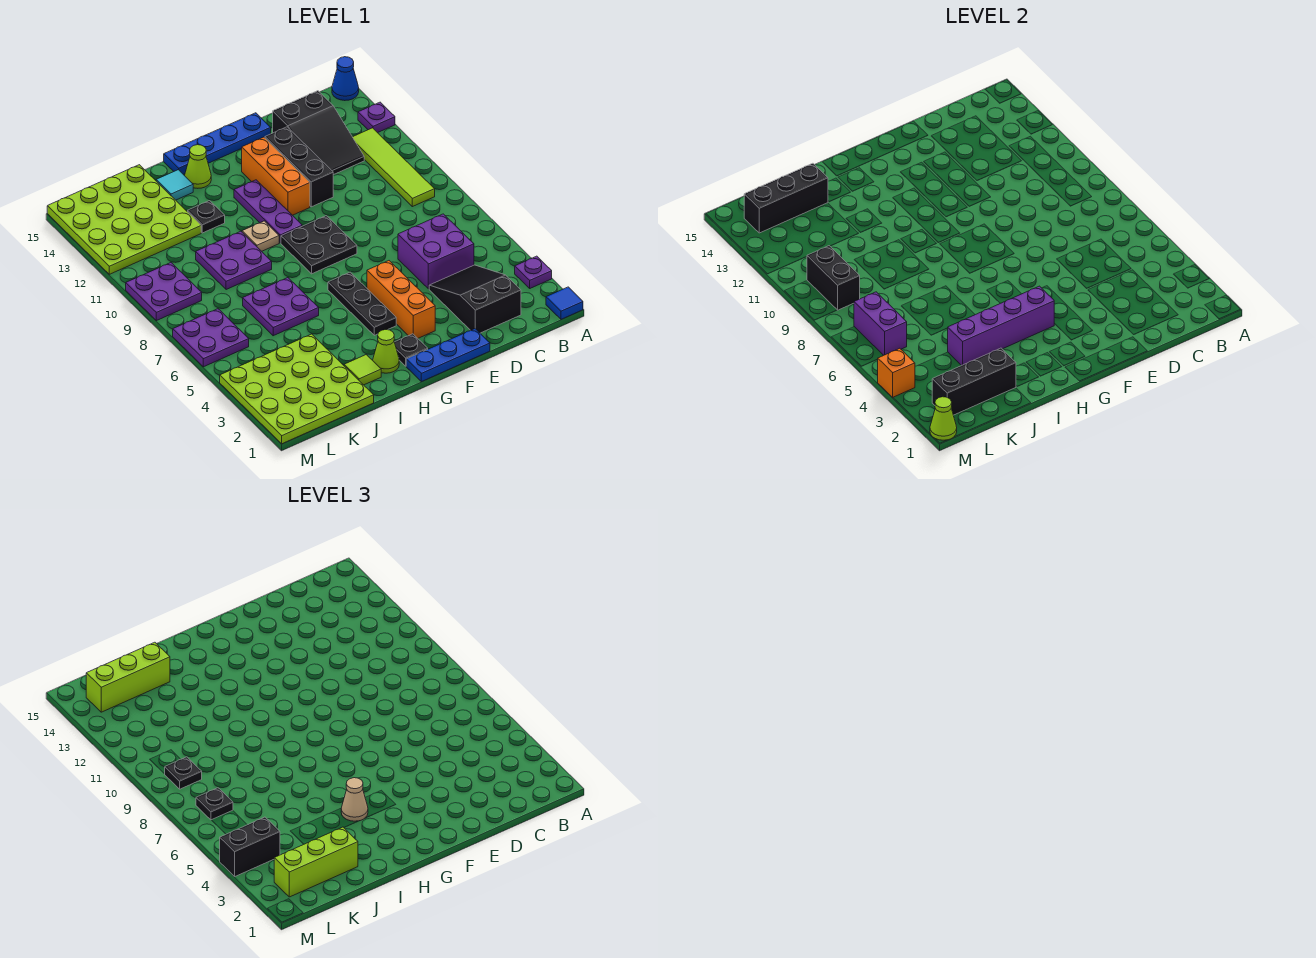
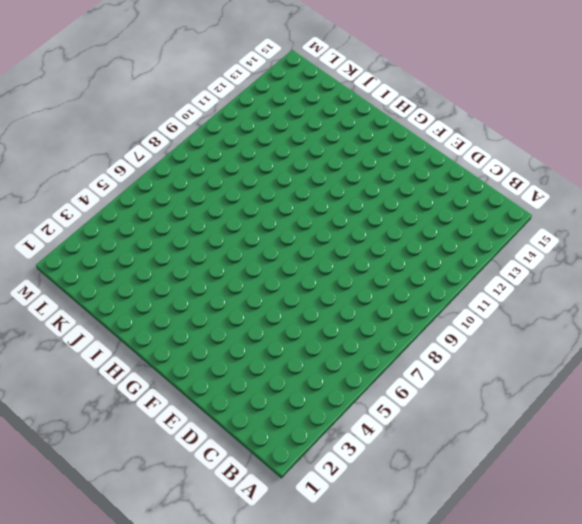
none -> blue 1x1 tile [546,287,583,319]
none -> purple 1x1 plate [515,256,552,288]
none -> purple 1x1 plate [358,102,395,133]
none -> blue 1x1 cone [332,57,359,101]

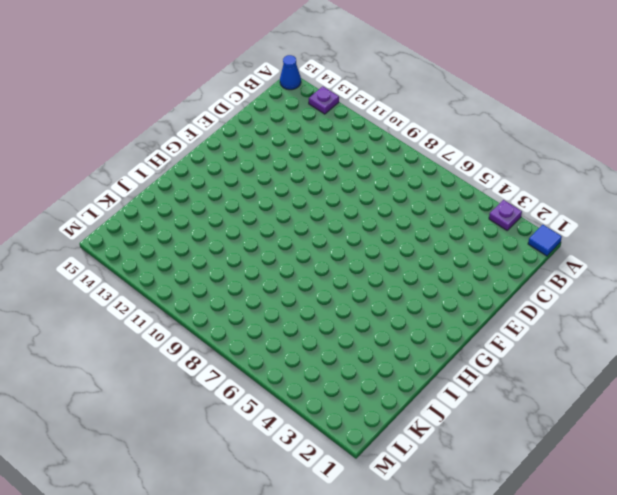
none -> lime 1x4 tile [353,128,435,207]
none -> black 2x3 slope [429,265,521,333]
none -> purple 2x2 brick [398,214,474,289]
none -> black 2x3 slope [273,91,364,175]

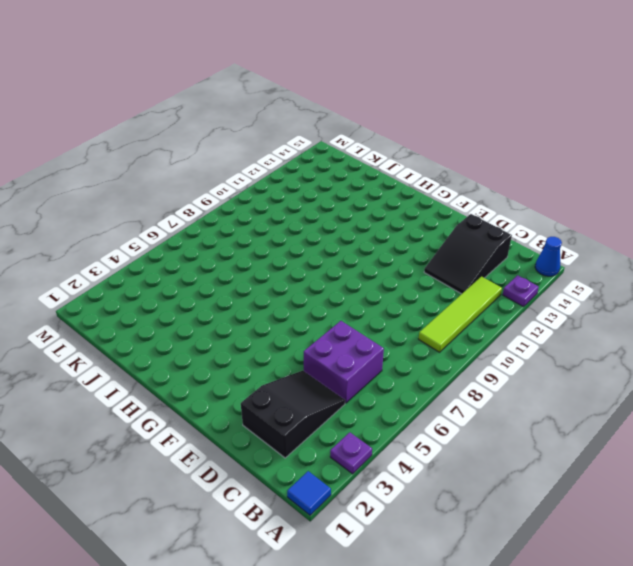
none -> blue 1x3 plate [406,329,490,382]
none -> black 1x3 brick [265,127,333,207]
none -> blue 1x4 plate [164,113,271,174]
none -> orange 1x3 brick [367,261,435,338]

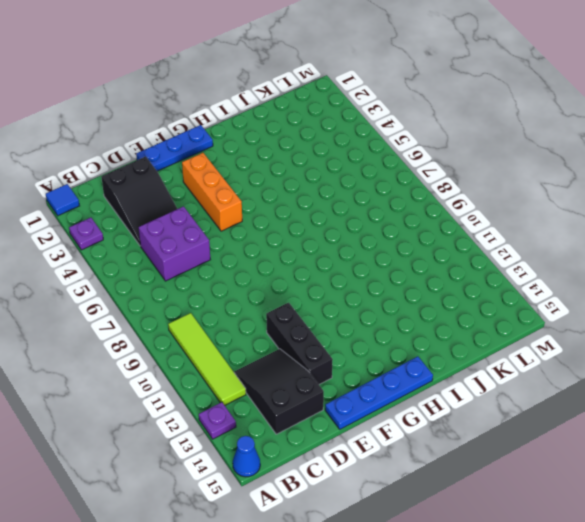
none -> black 2x2 plate [281,216,357,274]
none -> orange 1x3 brick [242,137,310,215]
none -> black 1x1 plate [395,334,428,366]
none -> black 1x3 plate [328,272,396,335]

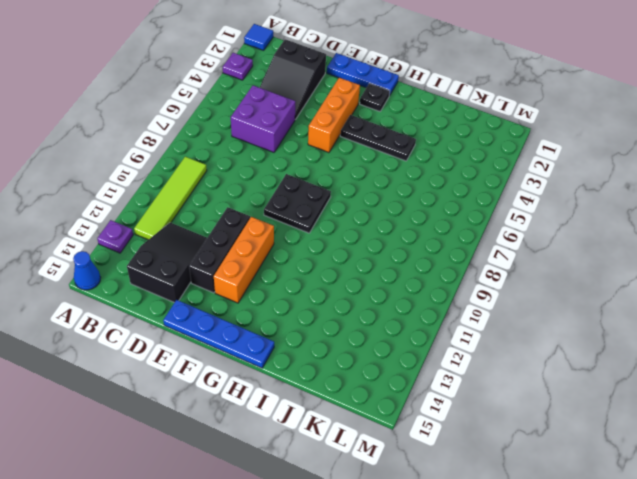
black 1x3 plate [340,115,416,161] -> black 1x3 plate turned to [328,272,396,335]
none -> purple 1x3 plate [234,180,302,243]
none -> lime 1x1 cone [373,330,399,373]
none -> tan 1x1 plate [242,221,279,251]
none -> lime 1x1 cone [185,145,211,188]

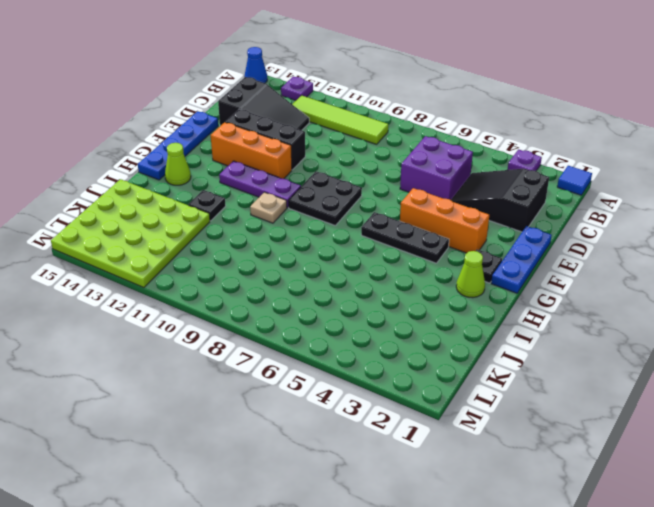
none -> lime 1x1 tile [344,355,381,385]
none -> purple 2x2 plate [243,278,319,336]
none -> purple 2x2 plate [196,231,272,290]
none -> cyan 1x1 tile [156,170,193,200]

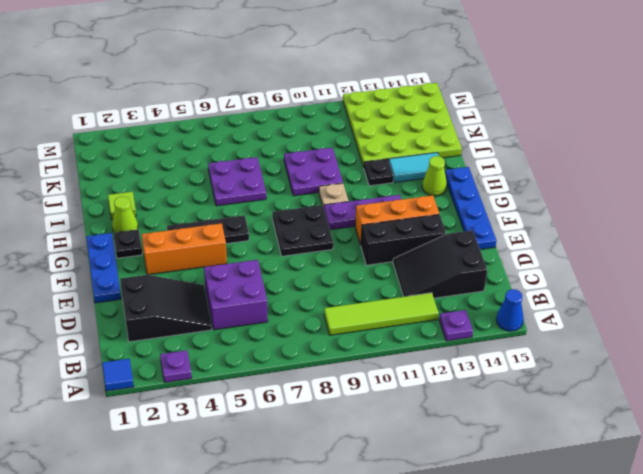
cyan 1x2 tile [389,153,439,183] -> cyan 1x1 tile [156,170,193,200]
none -> lime 4x4 plate [220,334,374,444]
none -> purple 2x2 plate [173,309,249,367]
none -> purple 2x2 plate [126,263,202,321]
none -> purple 1x4 brick [948,286,1054,366]

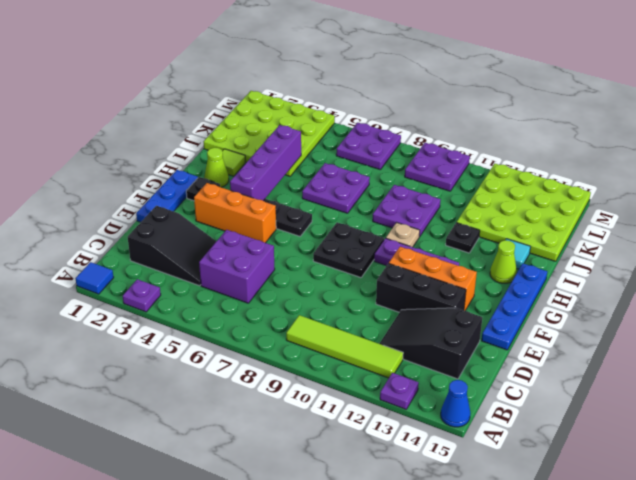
none -> black 1x3 brick [932,348,1016,415]
none -> black 1x3 brick [744,163,828,233]
none -> purple 1x2 brick [854,292,907,355]
none -> black 1x2 brick [807,246,860,310]

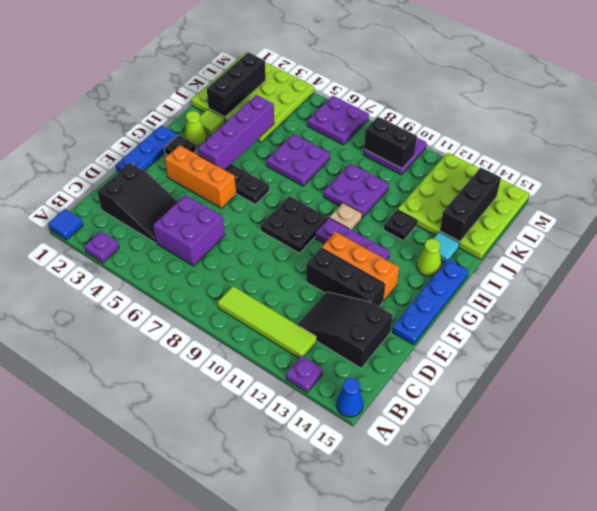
none -> purple 1x2 brick [854,292,907,355]
none -> lime 1x1 cone [930,397,957,440]
none -> orange 1x1 brick [878,348,915,397]
none -> tan 1x1 cone [341,778,368,821]

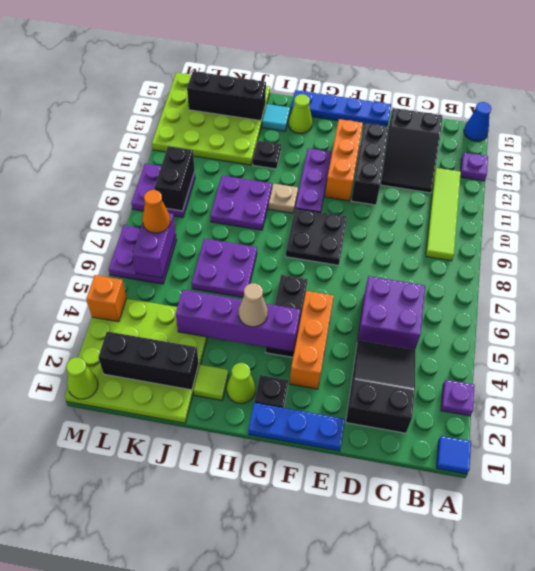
orange 1x1 cone [142,190,170,233] -> black 1x1 plate [196,788,233,820]
none -> lime 1x3 brick [274,827,358,897]
none -> lime 1x3 brick [86,642,170,712]
none -> black 1x2 brick [220,817,280,876]
none -> black 1x1 plate [165,757,202,789]

